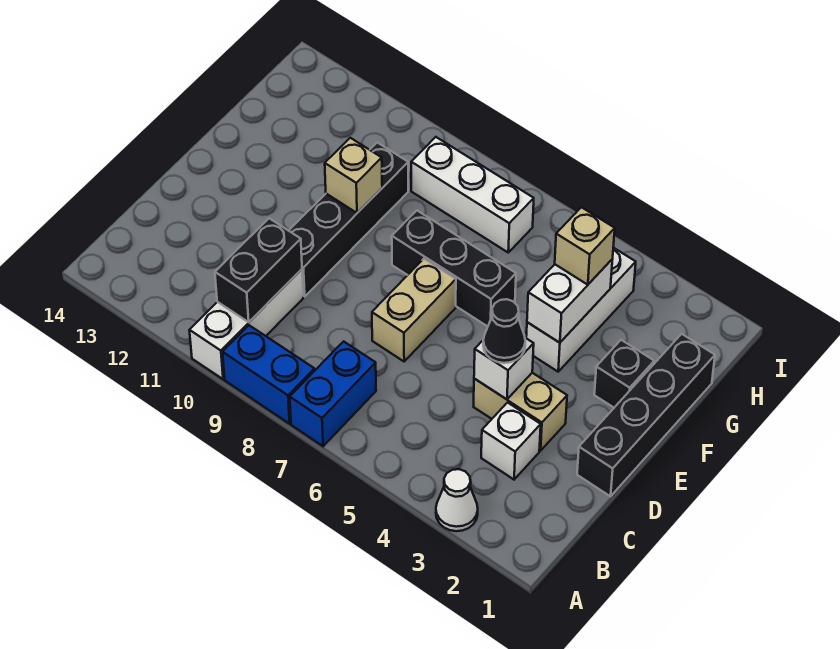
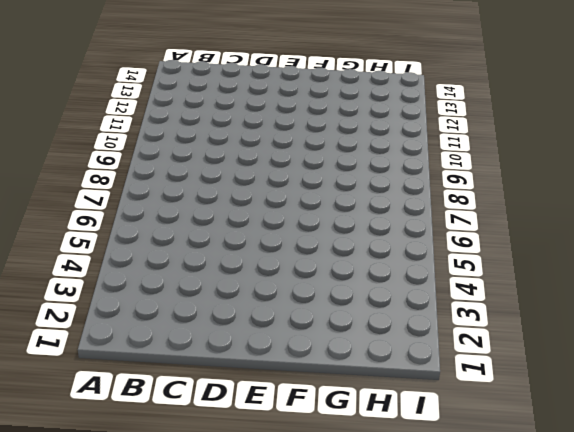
none -> white 1x1 cone [436,469,478,531]
none -> blue 1x2 brick [290,341,376,446]
none -> blue 1x2 brick [223,325,315,424]

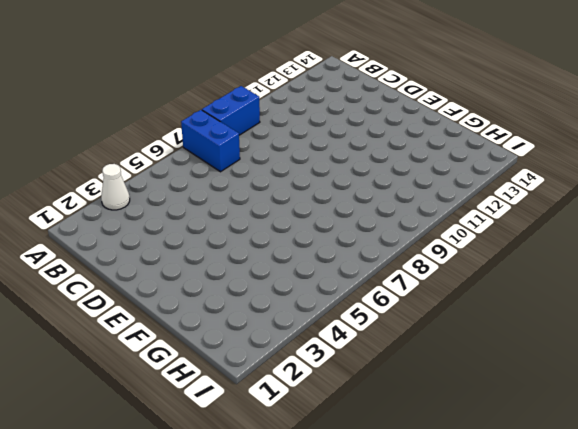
none -> white 1x3 brick [189,269,303,379]
none -> white 1x1 brick [481,403,541,479]
none -> black 1x4 brick [577,334,715,496]

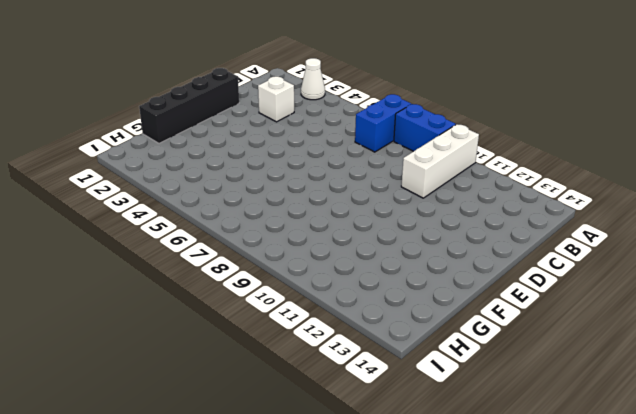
none -> tan 1x2 brick [474,373,567,451]
none -> tan 1x2 brick [372,259,456,361]
none -> black 1x4 brick [289,143,408,296]

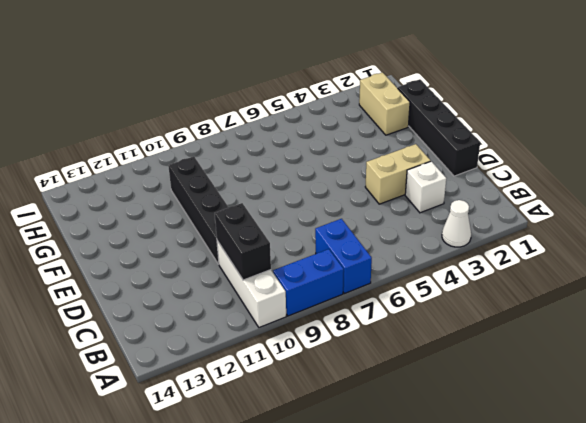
tan 1x2 brick [359,73,410,135] -> tan 1x2 brick moved to [372,259,456,361]
none -> black 1x1 brick [594,340,654,407]
none -> white 1x3 brick [526,248,636,372]
none -> black 1x3 brick [392,211,516,327]

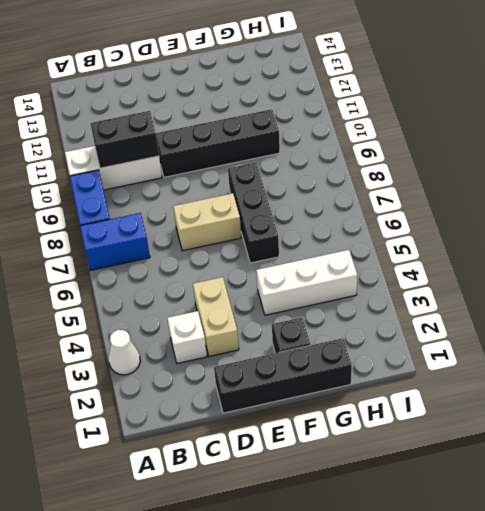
none -> white 1x3 brick [411,137,534,252]
none -> white 1x1 brick [474,338,534,399]
none -> white 1x2 brick [527,259,613,343]

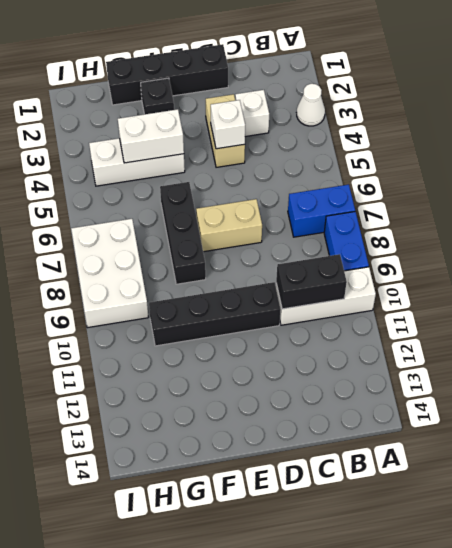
white 2x3 brick [71,219,148,328] -> white 1x3 brick [411,137,534,252]
none -> tan 1x1 brick [325,138,382,213]
none -> black 1x1 cone [483,299,525,363]
none -> tan 1x1 brick [555,207,615,285]

